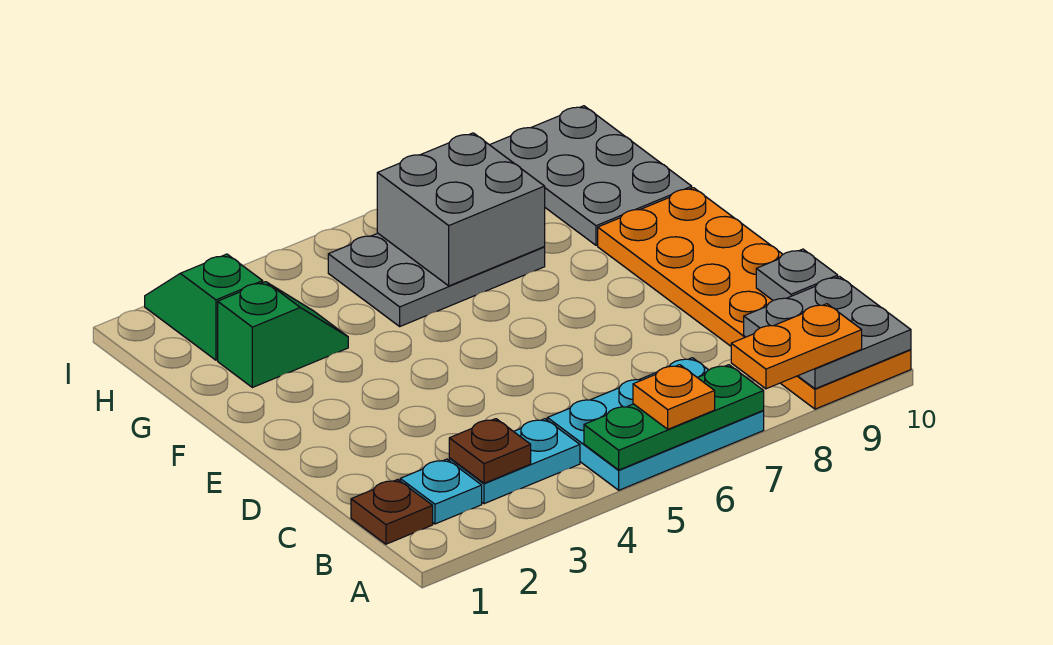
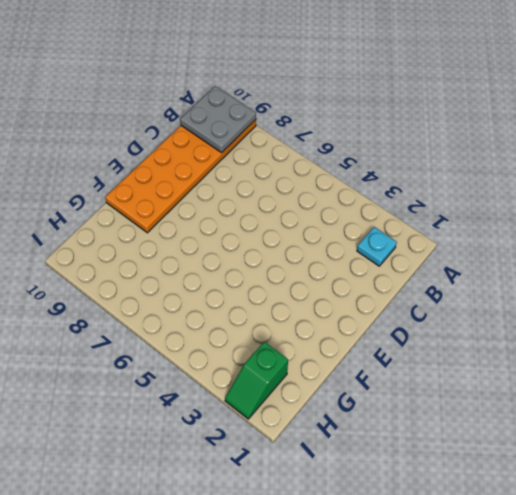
none -> cyan 2x3 plate [547,358,764,490]
none -> brown 1x1 plate [351,480,433,544]
none -> cyan 1x2 plate [449,419,580,504]

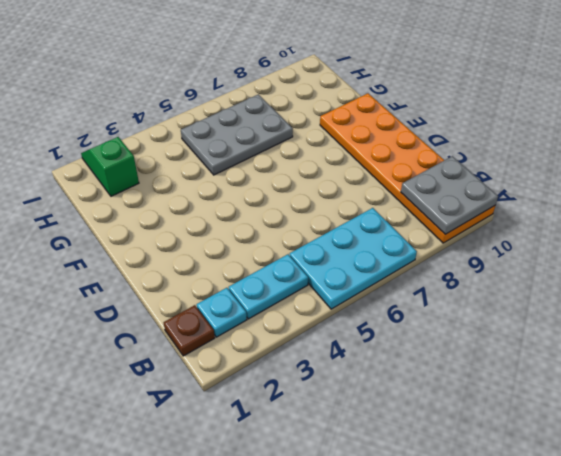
none -> green 1x2 slope [218,282,348,388]
none -> grey 2x3 plate [490,106,692,245]
none -> green 1x3 plate [584,365,764,470]

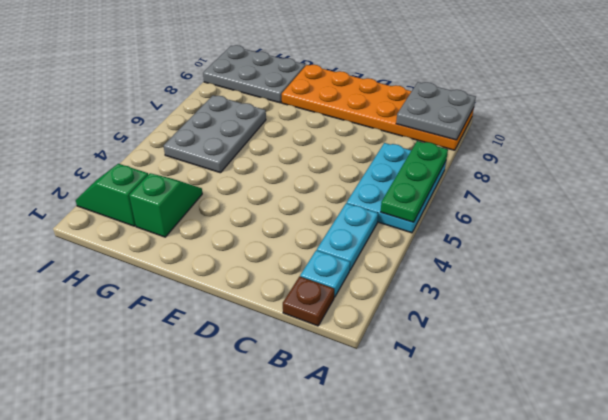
none -> brown 1x1 plate [449,419,531,483]
none -> grey 1x1 plate [756,249,838,300]
none -> grey 2x2 brick [377,133,545,286]

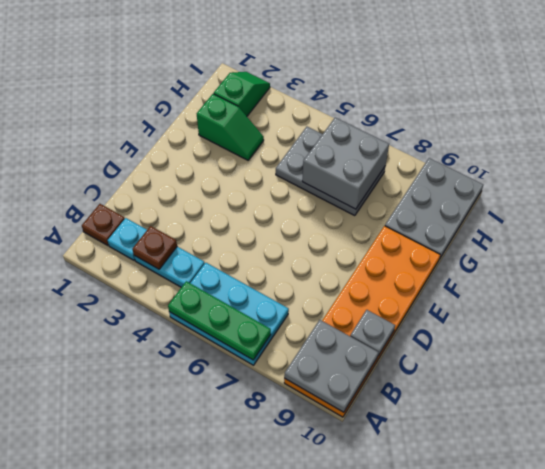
none -> orange 1x1 plate [633,365,715,429]
none -> orange 1x2 plate [731,304,862,389]

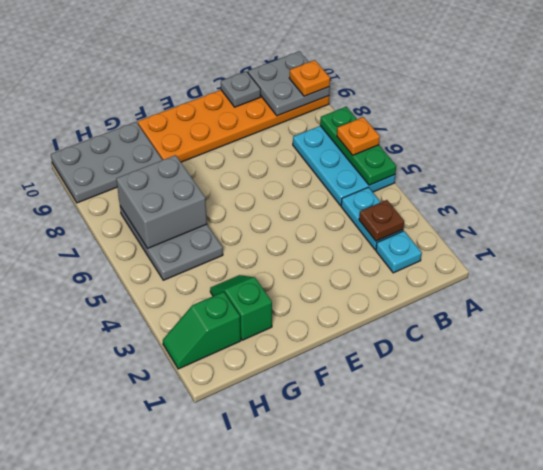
orange 1x1 plate [289,60,330,96] -> orange 1x2 plate [731,304,862,389]
none -> brown 1x1 plate [351,480,433,544]

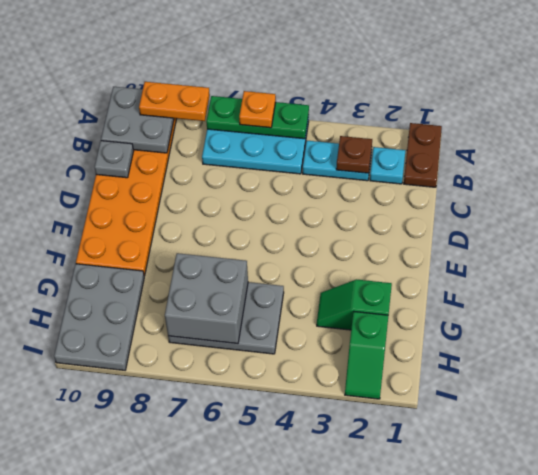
brown 1x2 plate [404,123,442,187] -> brown 1x1 plate [351,480,433,544]

